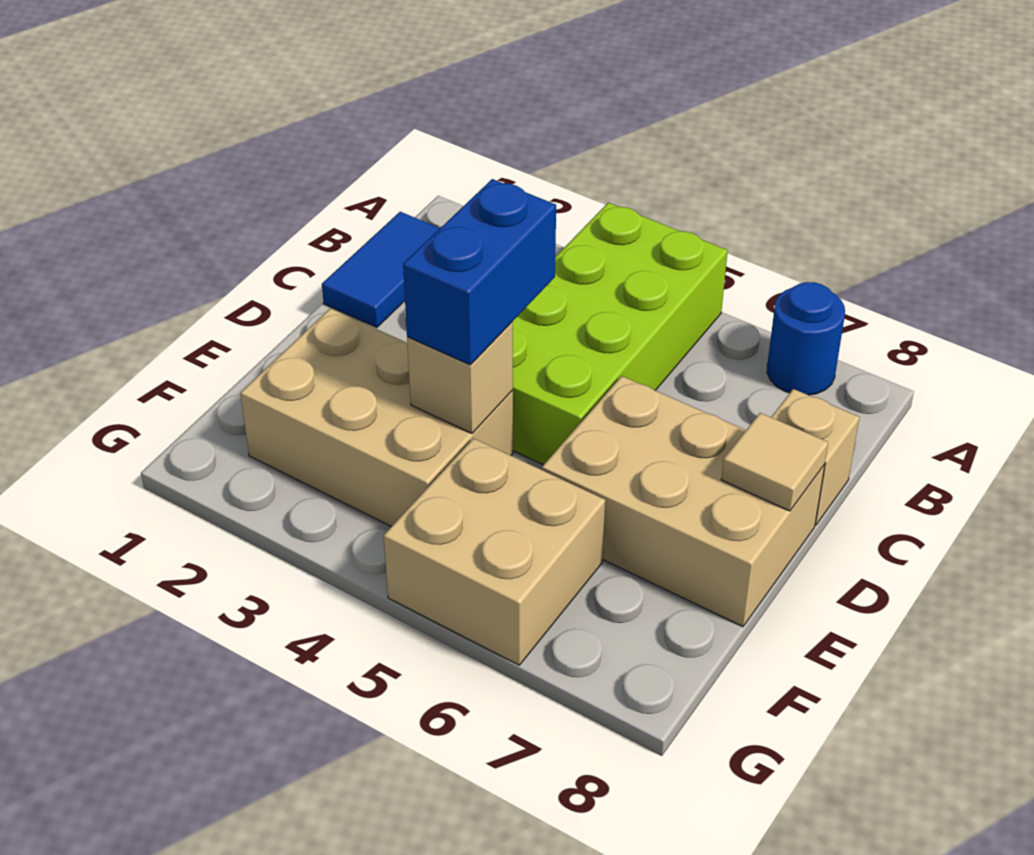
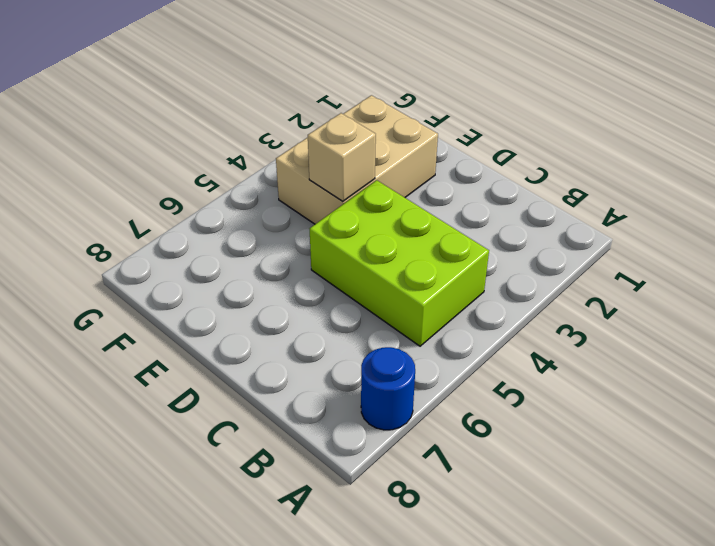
lime 2x3 brick [310,180,489,346] -> lime 2x4 brick [512,203,728,465]
none -> blue 1x2 tile [322,212,440,328]
none -> tan 1x1 brick [771,389,859,525]

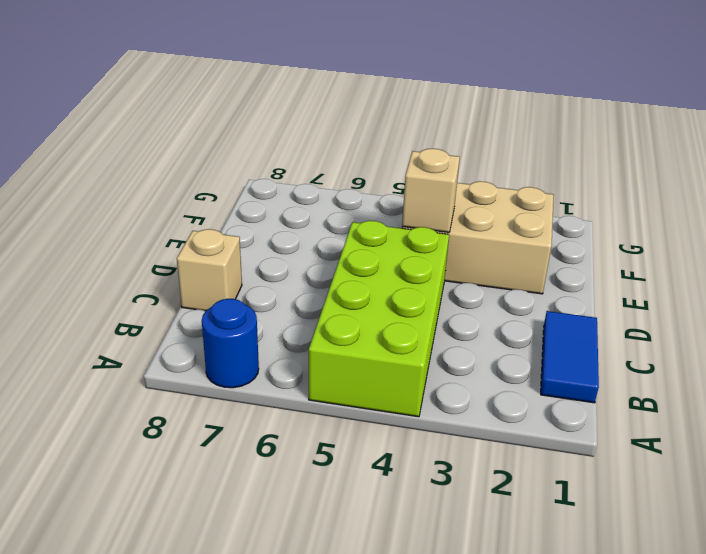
none -> tan 2x3 brick [542,376,825,627]
none -> tan 2x2 brick [384,438,605,665]

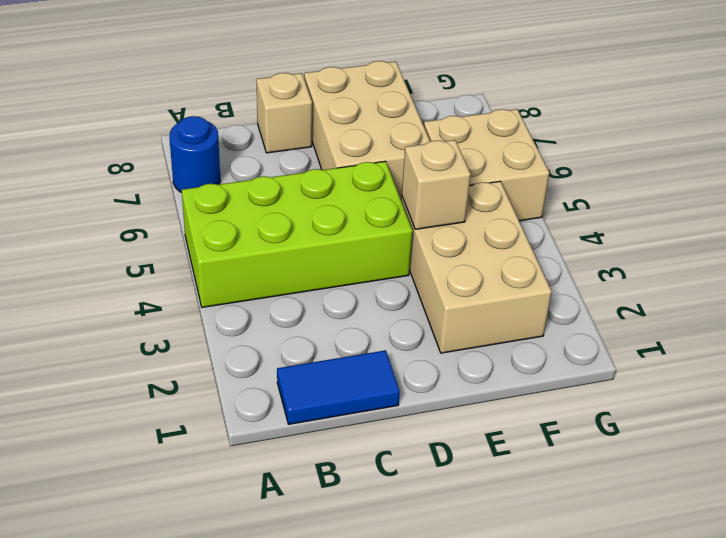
none -> tan 1x1 tile [721,413,828,511]
none -> blue 1x2 brick [403,179,556,365]

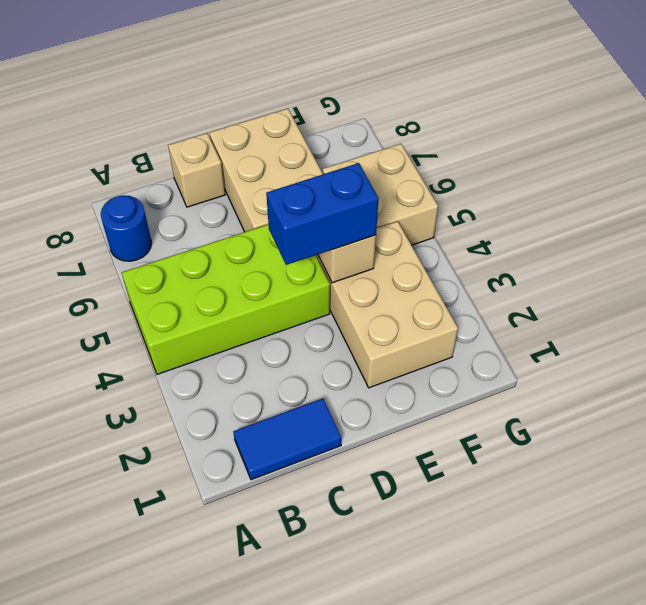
none -> tan 1x1 tile [721,413,828,511]

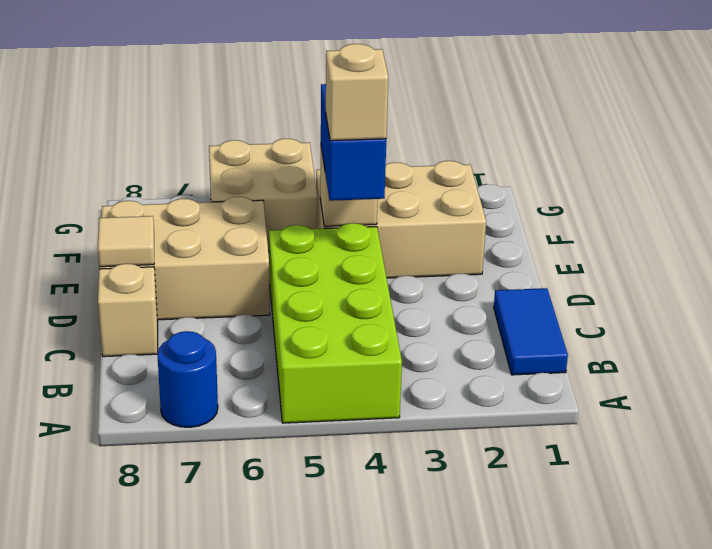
tan 1x1 brick [326,44,388,141] -> none

